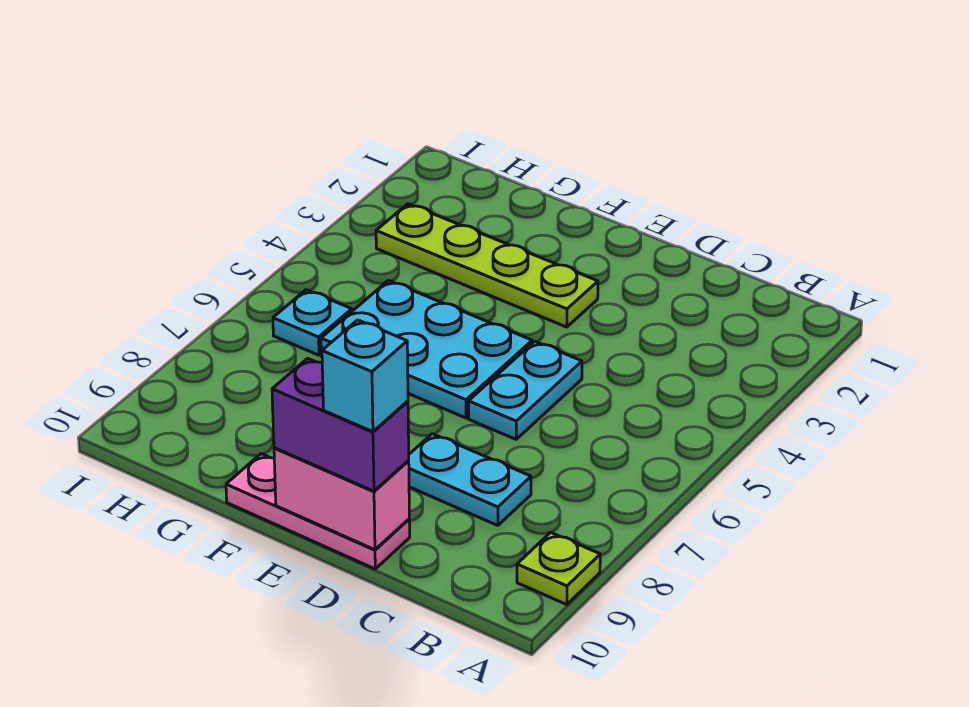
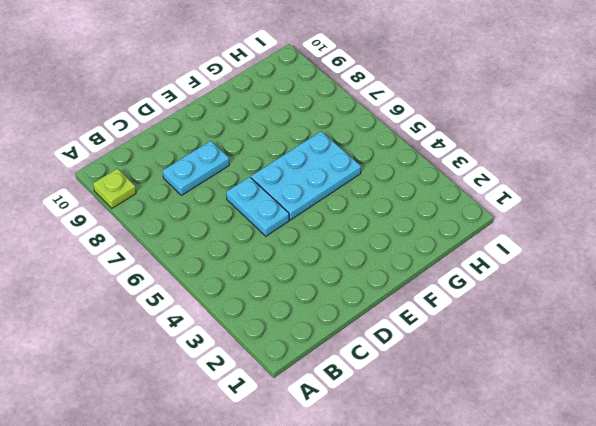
none -> pink 1x3 plate [226,454,410,569]
none -> lime 1x4 plate [376,204,598,327]

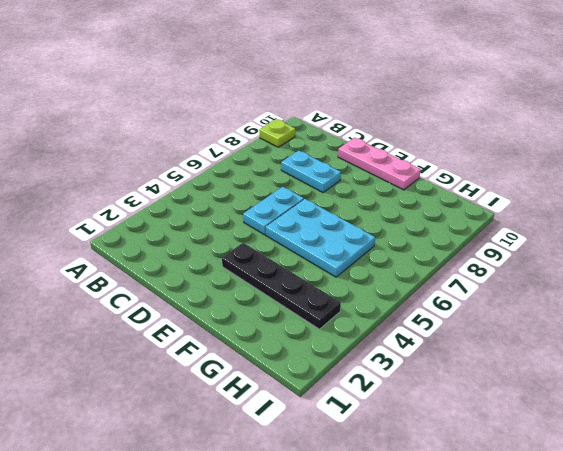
black 1x4 plate [222,243,341,329] -> lime 1x4 plate [376,204,598,327]
none -> cyan 1x1 plate [273,290,352,355]
none -> pink 1x2 brick [274,448,409,550]

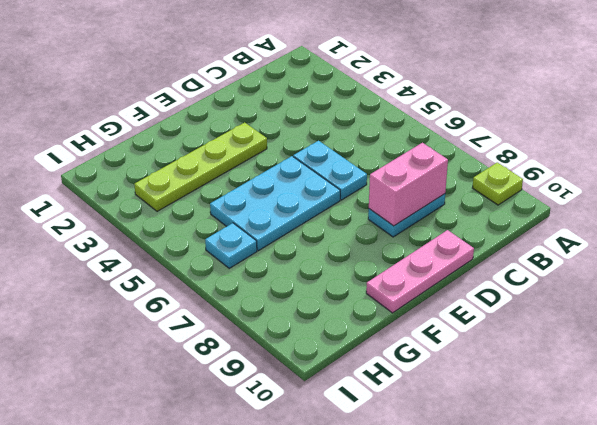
pink 1x2 brick [369,143,448,226] -> pink 1x2 brick moved to [274,448,409,550]
none -> purple 1x2 brick [272,358,409,491]
none -> cyan 1x1 brick [322,320,408,432]

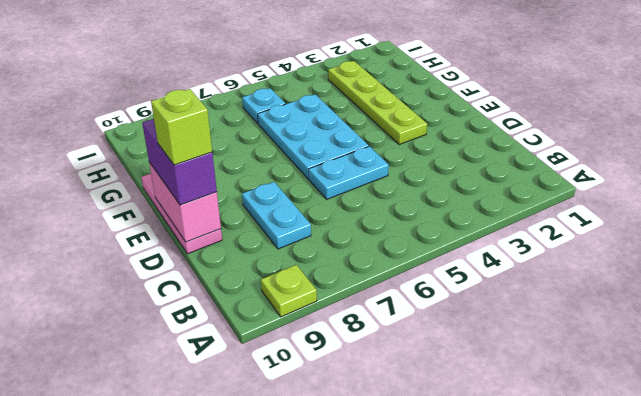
lime 1x1 brick [151,89,212,165] -> cyan 1x1 brick [322,320,408,432]

